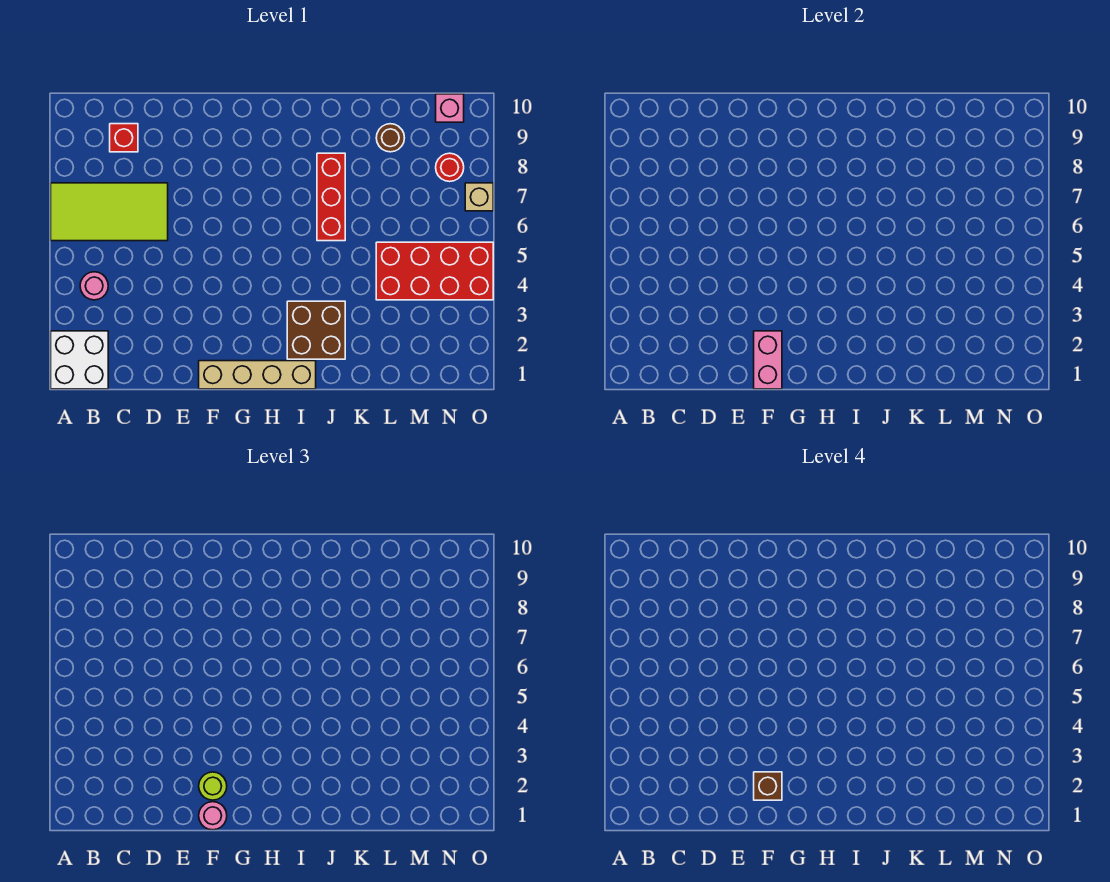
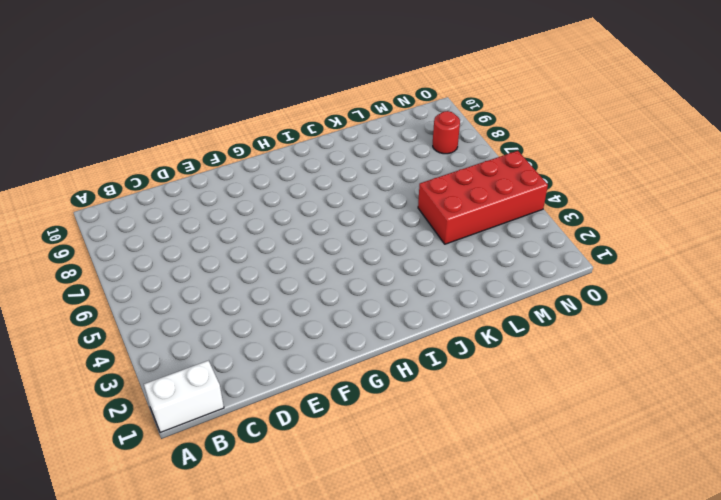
white 1x2 brick [144,361,224,433] -> white 2x2 brick [51,331,108,389]
none -> lime 2x4 tile [51,183,168,241]
none -> pink 1x1 round brick [80,272,108,300]
none -> red 1x1 brick [110,124,138,152]

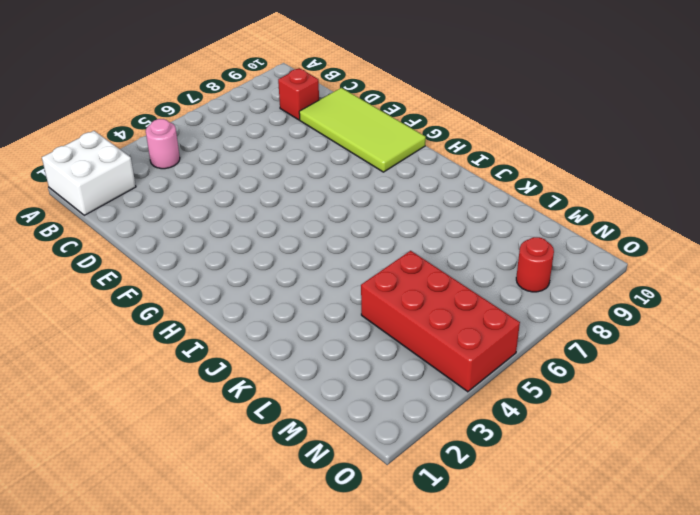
lime 2x4 tile [299,88,426,172] -> lime 2x4 tile moved to [51,183,168,241]
none -> tan 1x4 brick [199,361,316,389]
none -> brown 2x2 brick [287,301,345,359]
none -> red 1x3 brick [317,153,345,241]

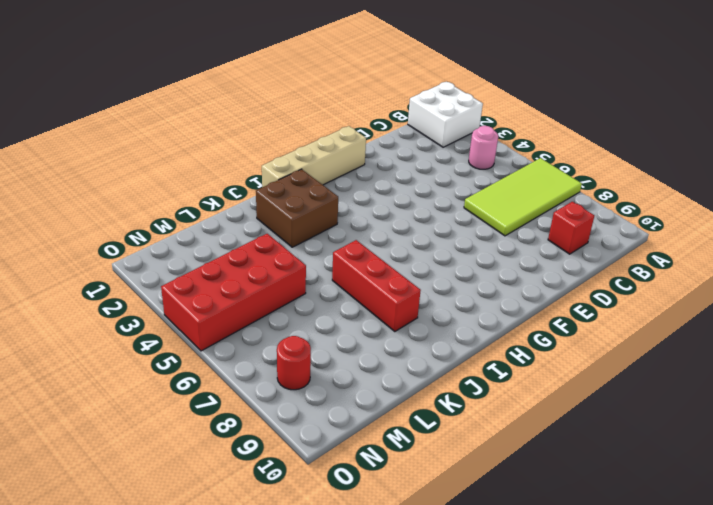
none -> brown 1x1 round brick [376,124,404,152]
none -> pink 1x1 brick [436,94,464,122]
none -> tan 1x1 brick [465,183,493,211]

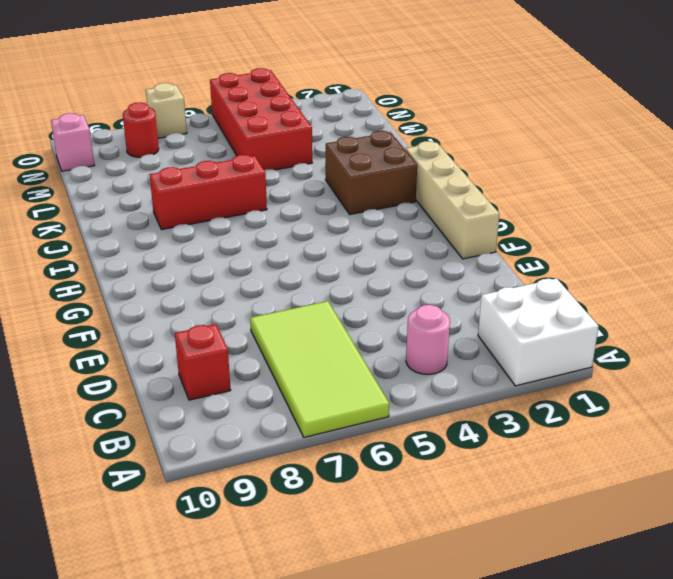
none -> brown 1x1 round brick [376,124,404,152]
none -> pink 1x2 brick [754,331,782,389]
none -> pink 1x1 round brick [199,802,227,830]

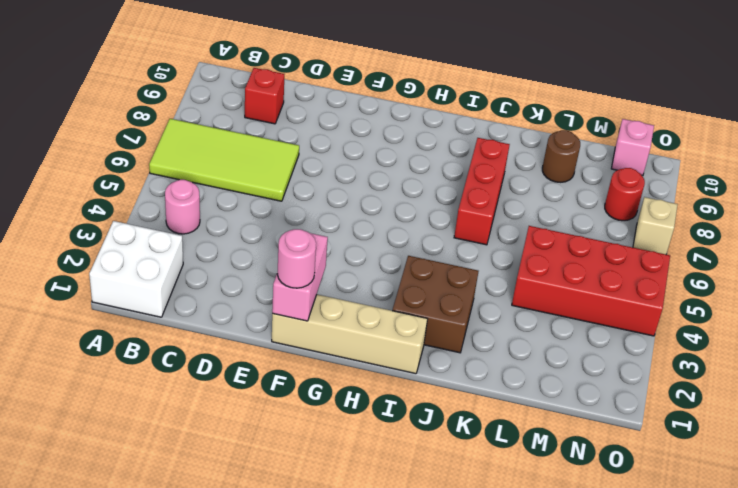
none -> lime 1x1 round brick [199,772,227,800]
none -> brown 1x1 brick [754,772,782,800]

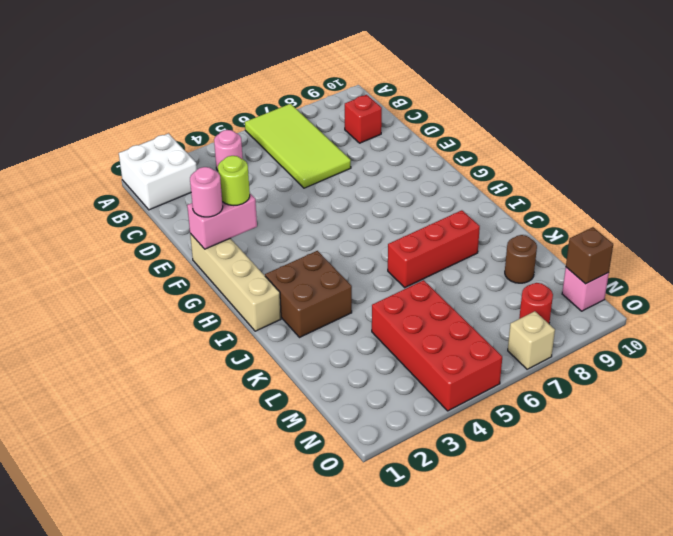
brown 1x1 brick [566,227,613,284] -> brown 1x1 brick moved to [754,772,782,800]

